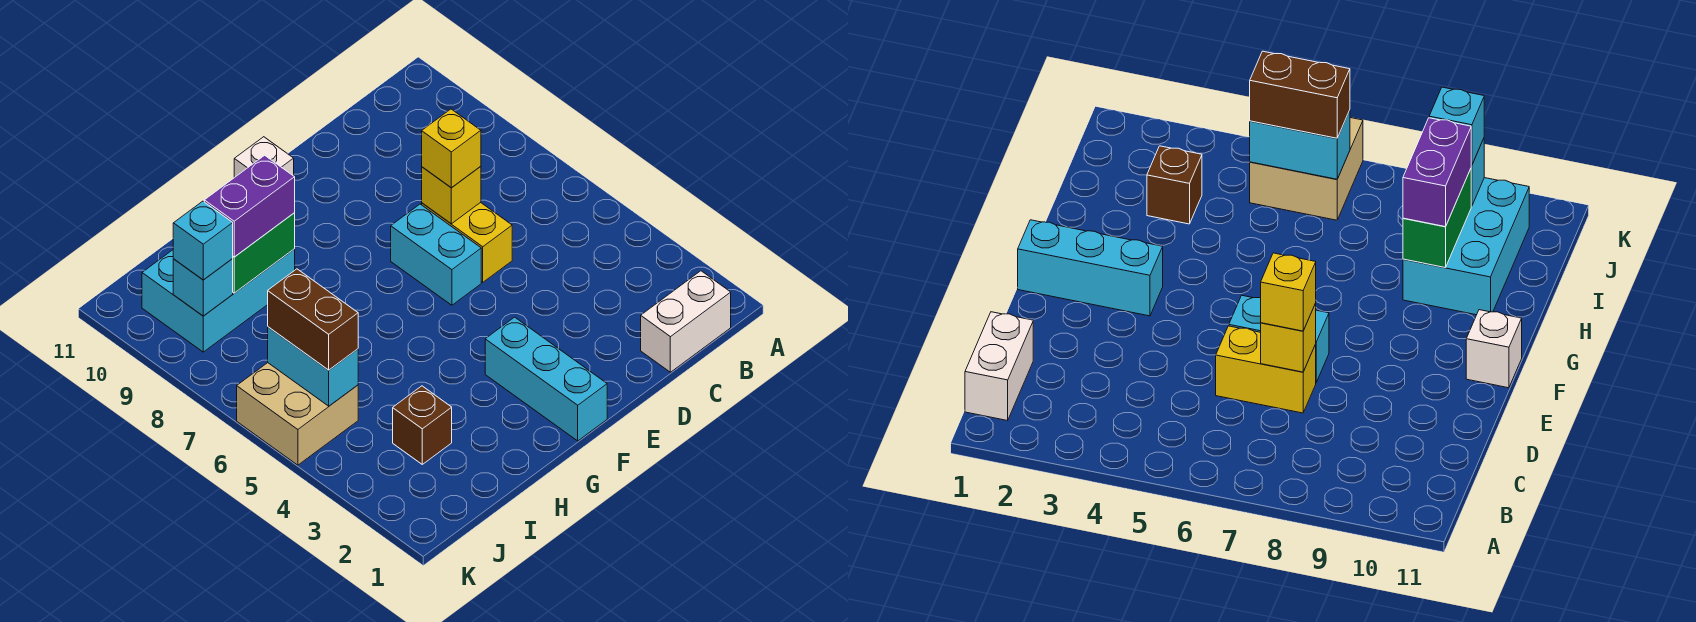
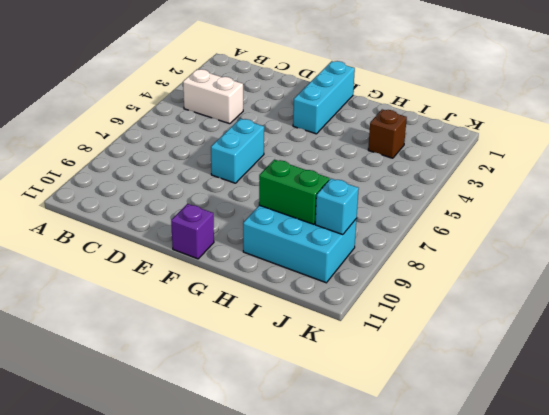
white 1x2 brick [183,69,243,124] -> white 1x2 brick moved to [641,271,731,372]
purple 1x1 brick [171,204,214,259] -> white 1x1 brick [234,137,294,178]
none -> yellow 1x2 brick [422,202,512,282]
none -> tan 2x2 brick [237,363,358,465]
none -> yellow 1x1 brick [422,166,481,224]

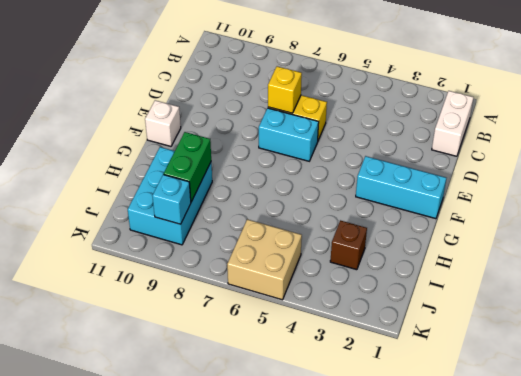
none -> cyan 1x2 brick [268,327,358,406]
none -> yellow 1x1 brick [422,109,481,188]
none -> purple 1x2 brick [204,155,295,257]

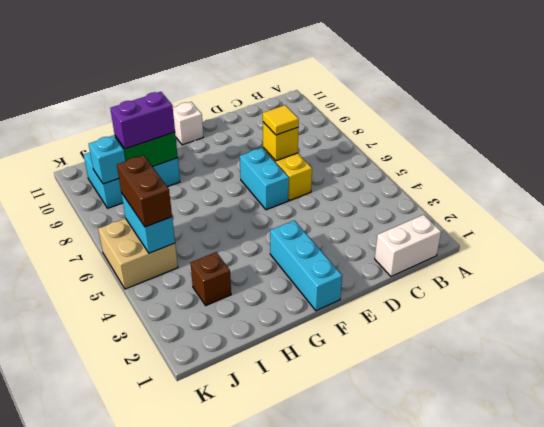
yellow 1x1 tile [263,105,299,135] -> yellow 1x1 brick [422,109,481,188]
none -> cyan 1x1 brick [173,201,233,280]

